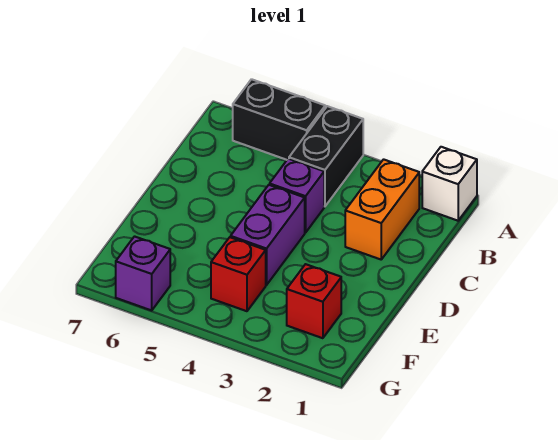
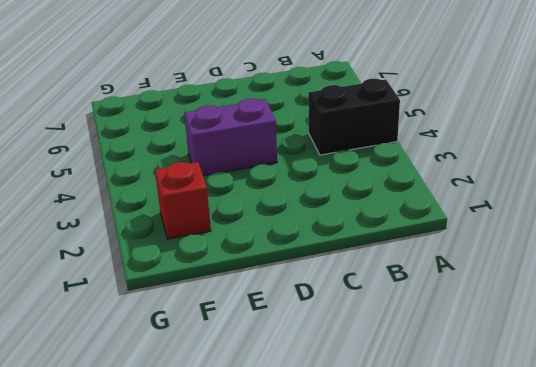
none -> white 1x1 brick [422,147,477,221]
none -> black 1x2 brick [233,79,325,160]

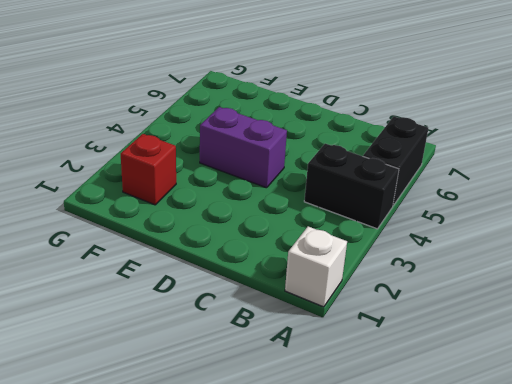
none -> orange 1x2 brick [345,159,419,259]
none -> purple 1x1 brick [270,159,324,233]

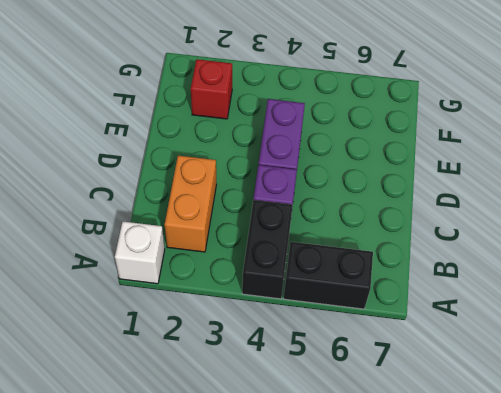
none -> red 1x1 brick [211,237,266,311]
none -> purple 1x1 brick [116,236,170,310]

